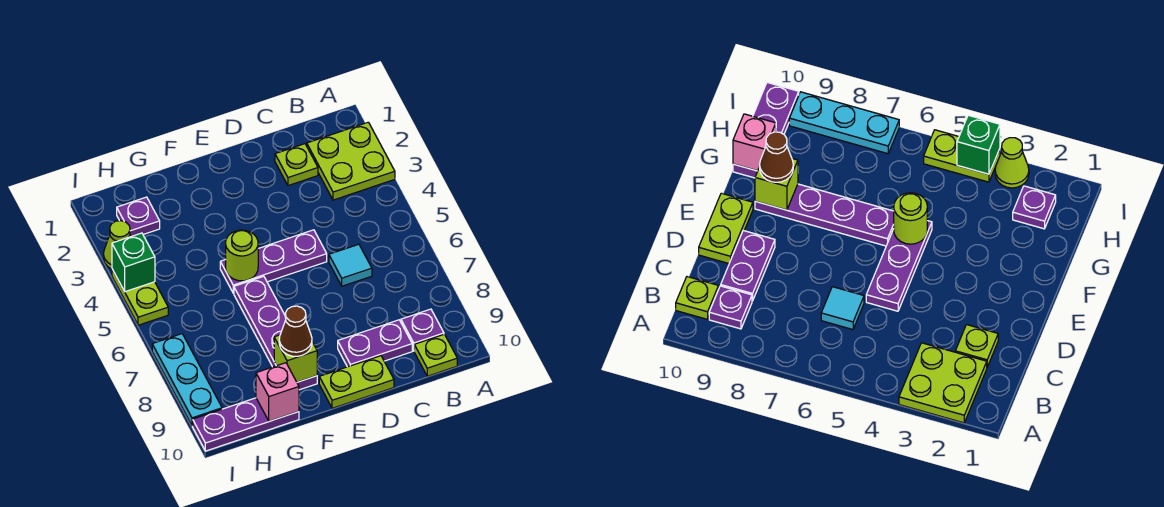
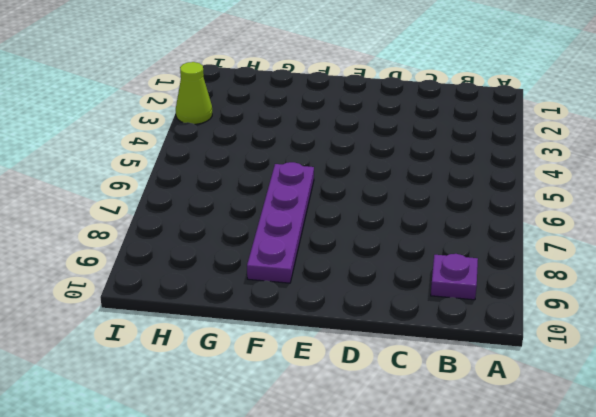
none -> lime 2x2 plate [307,122,395,200]
none -> lime 1x1 plate [414,334,457,376]
none -> lime 1x1 plate [275,144,318,186]

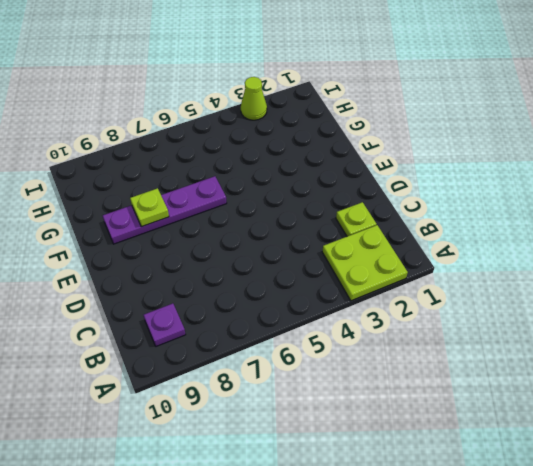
lime 1x1 plate [130,188,169,227] -> lime 1x1 plate moved to [414,334,457,376]
none -> cyan 1x1 tile [329,244,372,286]
none -> purple 1x2 plate [338,320,412,367]
none -> purple 1x3 plate [220,230,327,293]

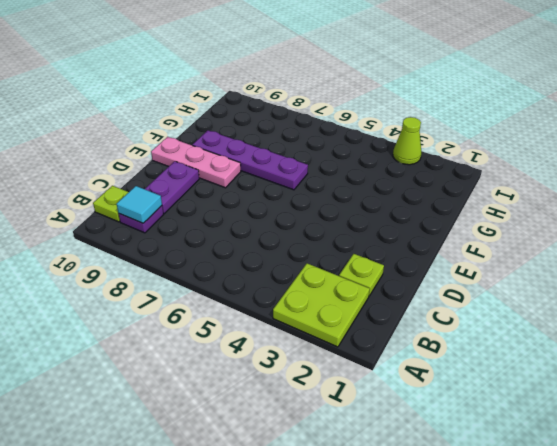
cyan 1x1 tile [117,186,162,223] -> cyan 1x1 tile moved to [329,244,372,286]
pink 1x3 plate [151,137,241,188] -> lime 1x2 plate [319,356,394,408]
none -> purple 1x3 plate [220,230,327,293]
none -> purple 1x3 plate [193,398,299,451]
none -> purple 1x1 plate [117,197,160,236]

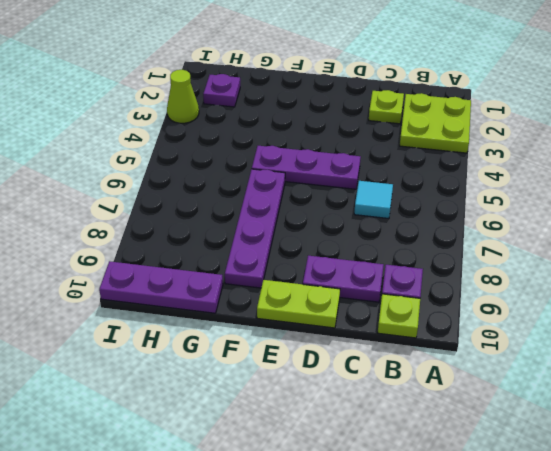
none -> lime 1x2 plate [112,269,168,325]
none -> cyan 1x3 plate [152,334,222,426]
none -> lime 1x1 round brick [226,230,258,281]

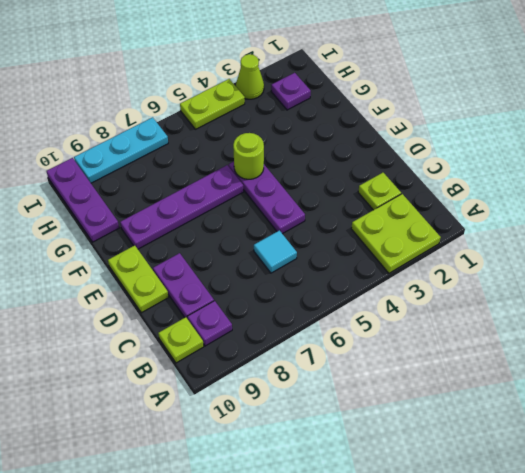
none -> lime 1x1 brick [274,335,317,382]
none -> pink 1x1 brick [256,363,299,421]
none -> green 1x1 brick [112,233,155,292]

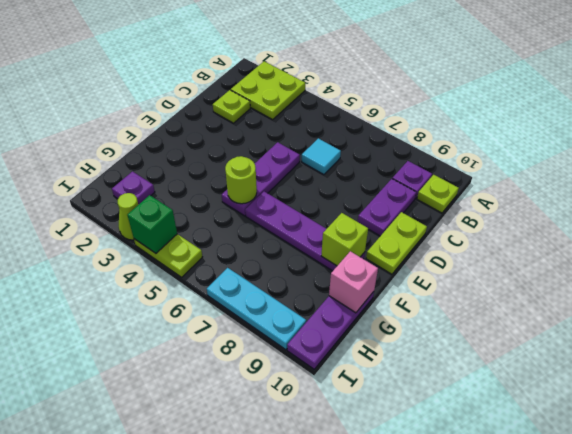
none -> brown 1x1 cone [279,306,312,356]

